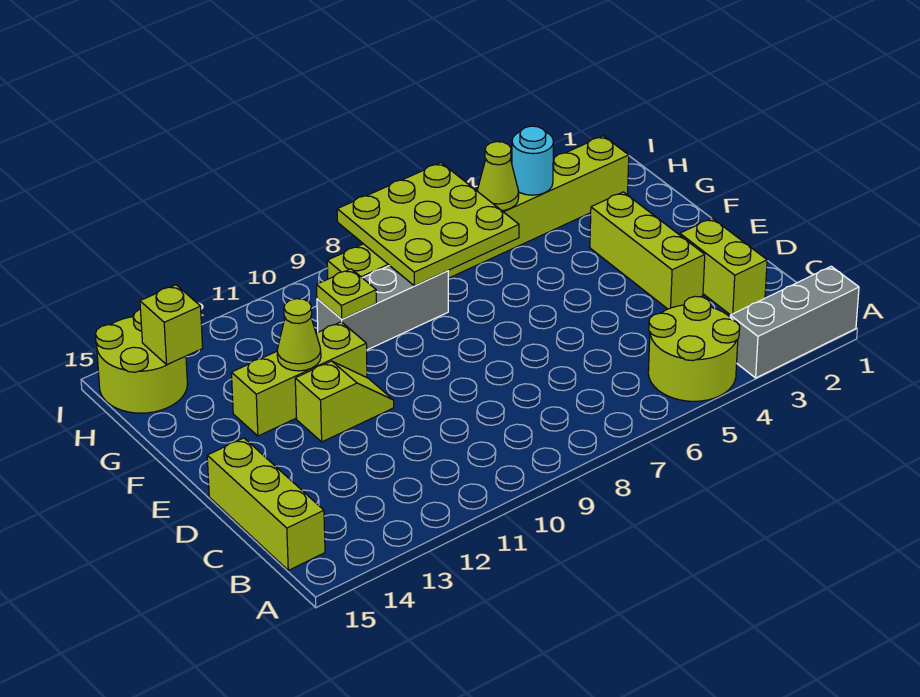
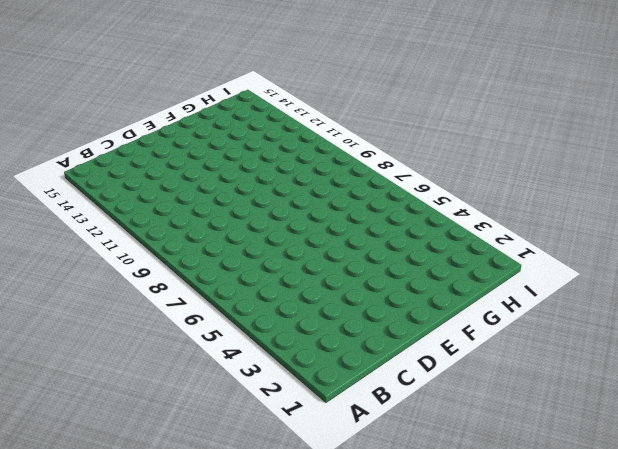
none -> grey 1x3 brick [730,266,859,378]
none -> lime 2x2 round brick [648,296,740,401]
none -> lime 1x3 brick [207,438,325,570]

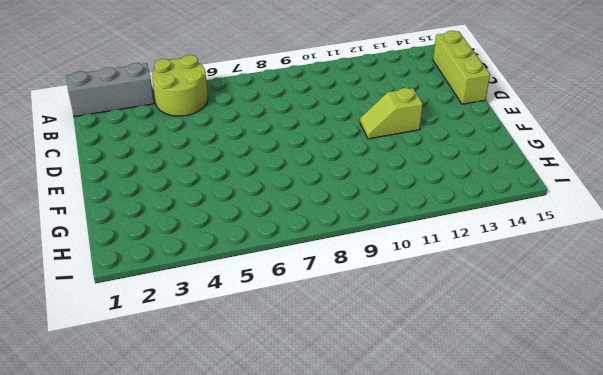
none -> lime 1x2 brick [680,218,767,315]
none -> lime 1x3 brick [590,192,705,309]
none -> lime 1x3 brick [231,322,367,436]

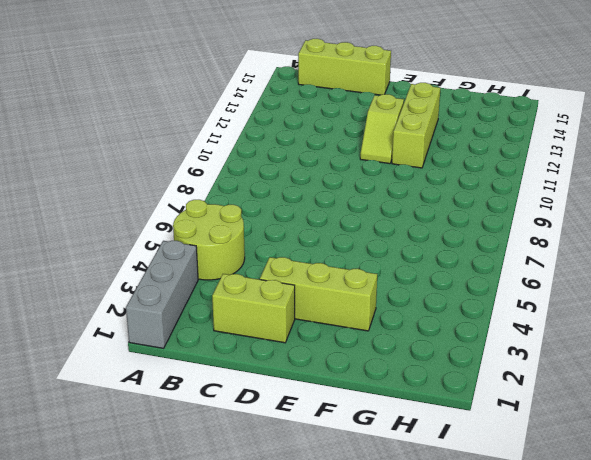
none -> grey 1x3 brick [317,266,448,350]
none -> lime 1x8 brick [327,136,629,279]
none -> lime 2x2 round brick [95,309,187,413]

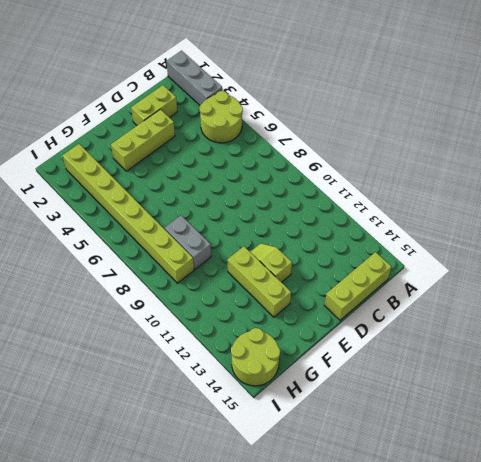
grey 1x2 brick [165,215,211,269] -> grey 1x3 brick [317,266,448,350]
none -> lime 1x1 cone [277,299,321,371]
none -> lime 3x3 plate [337,163,519,286]
none -> lime 1x1 plate [317,269,376,319]

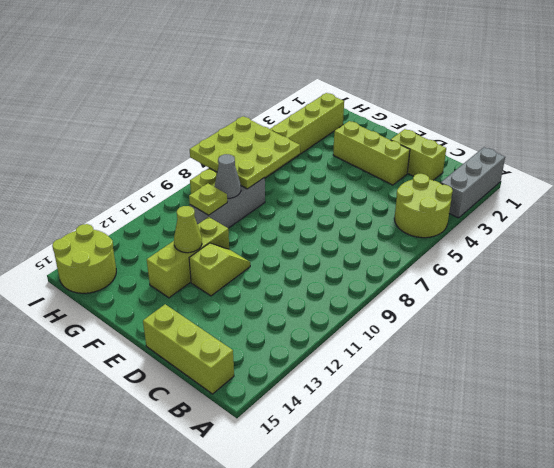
grey 1x1 cone [215,154,241,198] -> none
none -> cyan 1x1 round brick [512,126,554,195]
none -> lime 1x1 cone [477,142,519,211]
none -> lime 1x1 brick [140,285,203,365]

